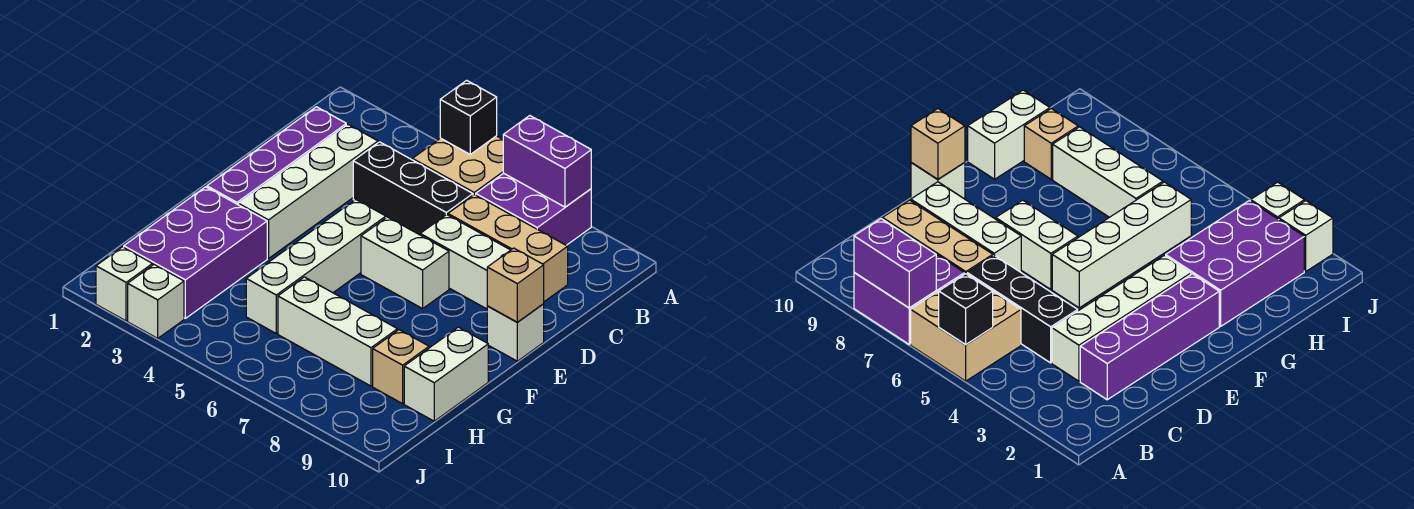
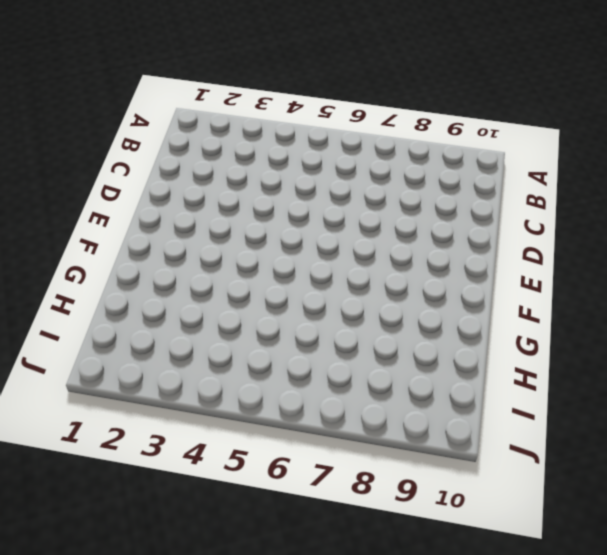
none -> tan 2x2 brick [412,136,503,195]
none -> purple 2x2 brick [476,173,591,245]
none -> purple 1x4 brick [207,107,346,204]

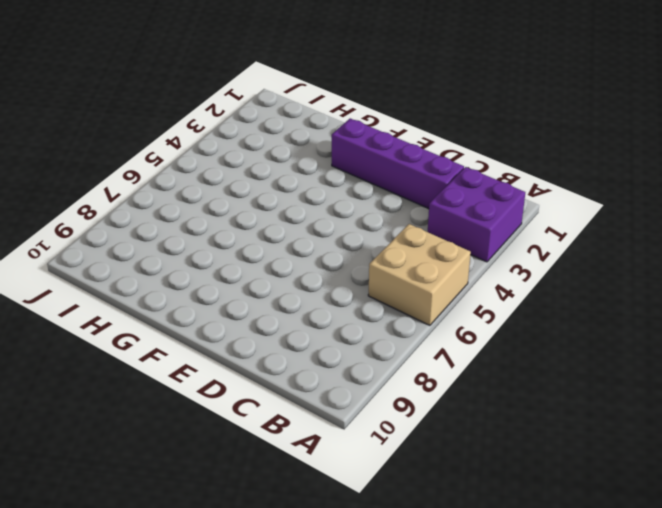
purple 2x2 brick [428,167,525,262] -> purple 2x2 brick moved to [476,173,591,245]
none -> white 1x4 brick [238,125,378,258]
none -> black 1x3 brick [353,142,473,235]
none -> tan 1x3 brick [448,195,568,302]

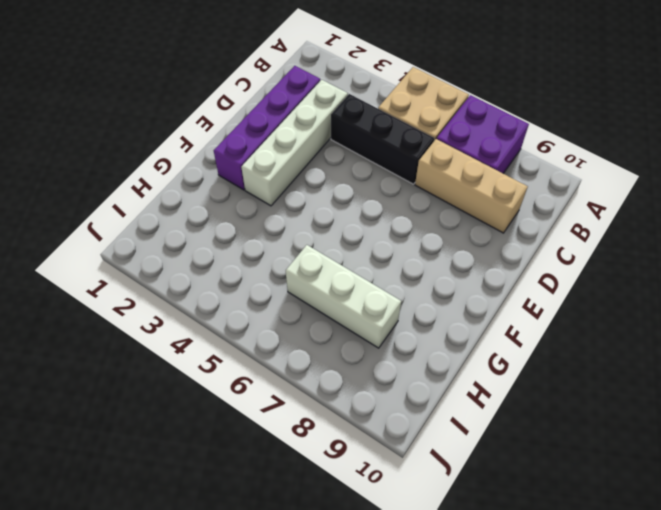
none -> white 1x3 brick [420,215,510,309]
none -> white 1x4 brick [246,200,386,333]
none -> white 1x2 brick [361,217,449,309]

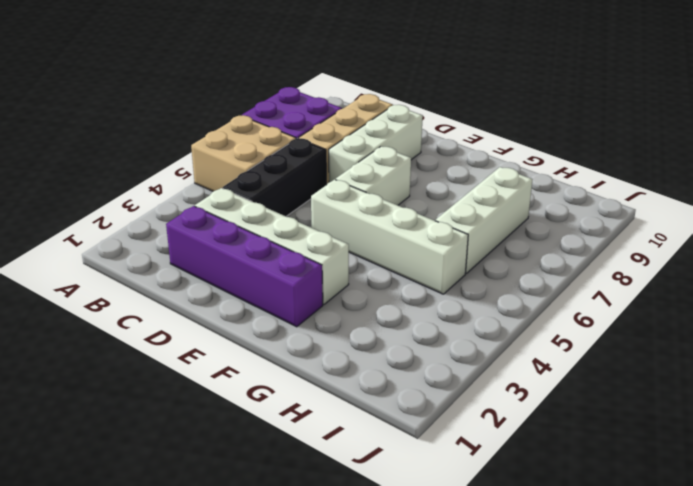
none -> white 1x1 brick [487,304,544,361]
none -> purple 2x3 brick [124,187,267,318]
none -> white 1x2 brick [404,327,488,421]

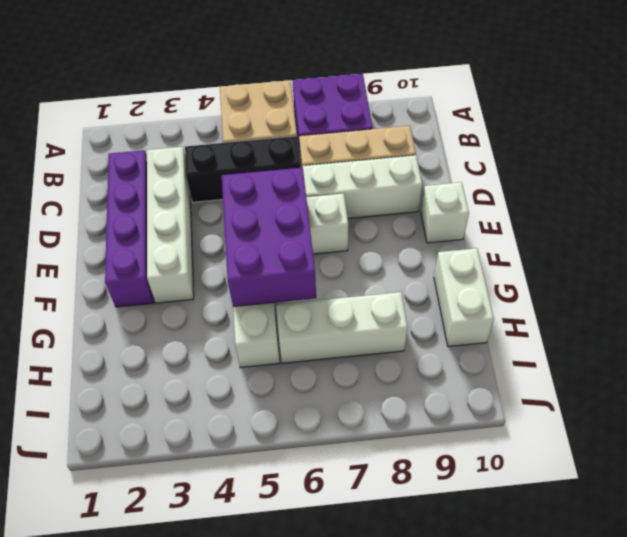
purple 2x3 brick [222,168,316,307] -> purple 2x3 brick moved to [124,187,267,318]
none -> tan 1x1 brick [373,330,429,404]
none -> white 1x1 brick [96,247,153,321]
none -> white 1x1 brick [128,265,184,338]

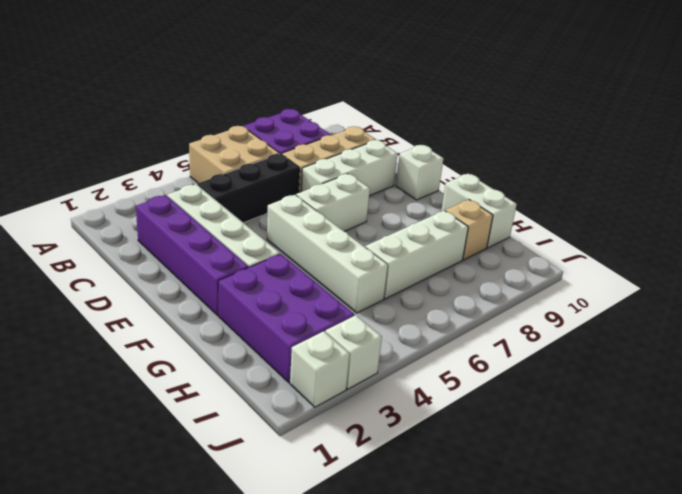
none -> black 1x1 brick [440,80,497,154]
none -> purple 1x2 brick [503,116,591,207]
none -> tan 1x1 brick [487,248,544,322]

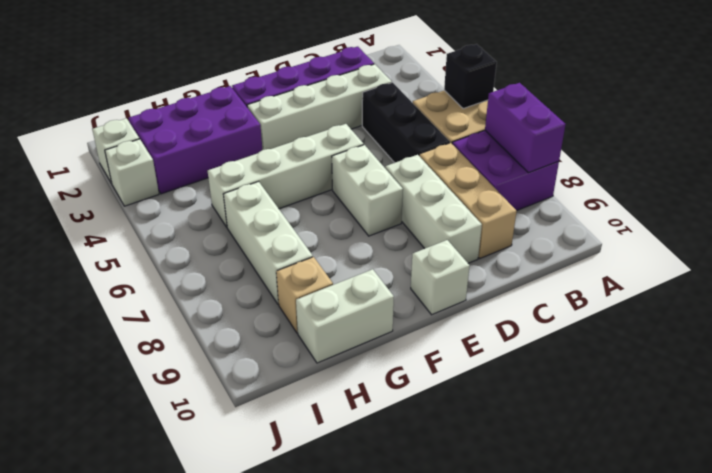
none -> tan 1x1 brick [487,248,544,322]

